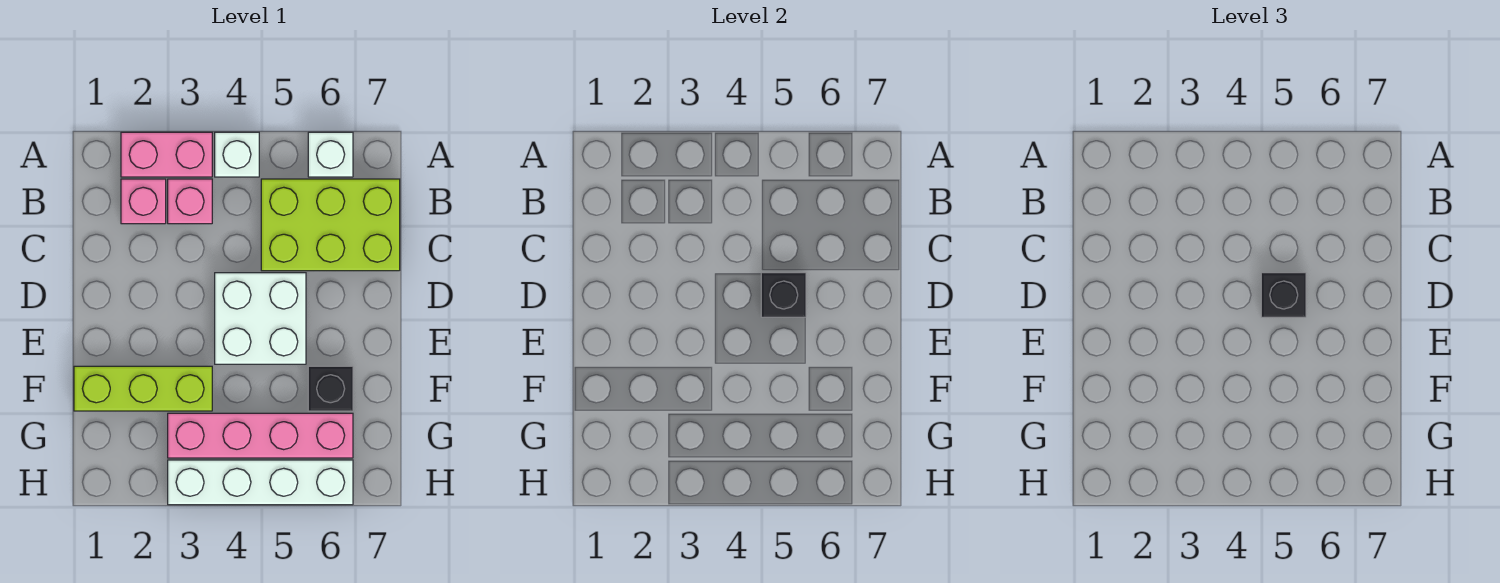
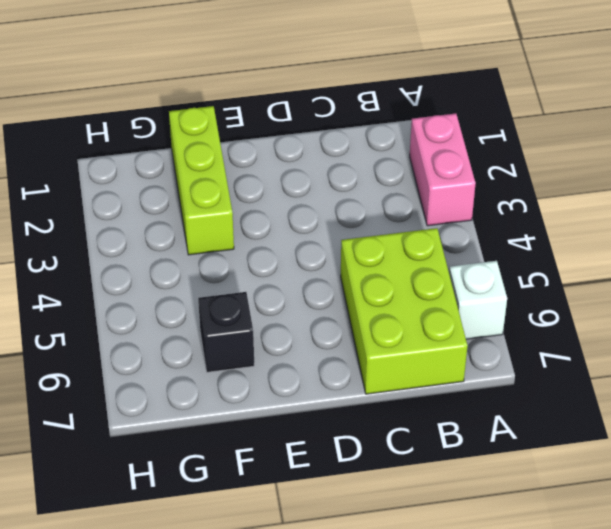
none -> white 1x1 brick [215,132,259,177]
none -> pink 1x1 brick [121,179,166,224]
none -> pink 1x1 brick [168,179,212,224]

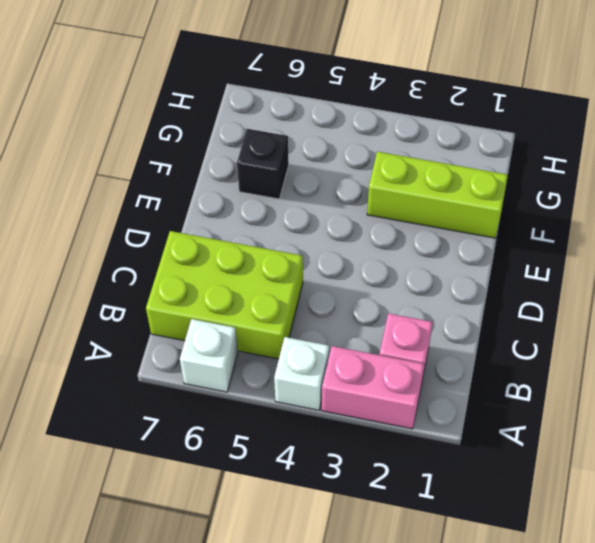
none -> pink 1x1 brick [168,179,212,224]
none -> white 2x2 brick [215,273,306,364]
none -> pink 1x4 brick [168,413,353,458]

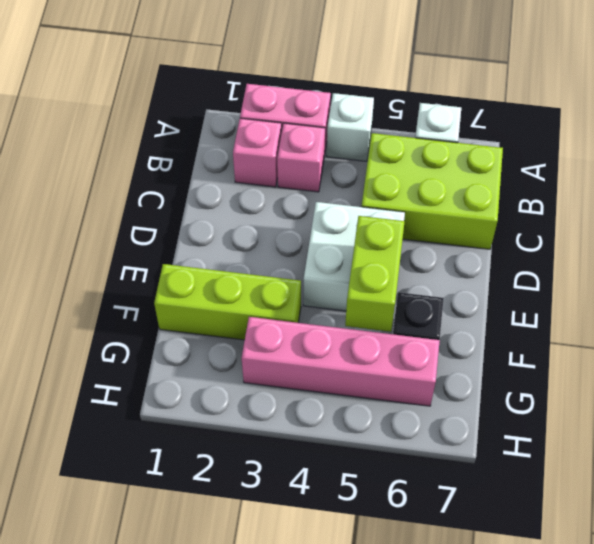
lime 1x2 brick [345,216,405,332] -> none
none -> white 1x4 brick [168,460,353,505]
none -> black 1x1 brick [761,273,806,317]
none -> black 1x1 brick [1261,273,1306,317]

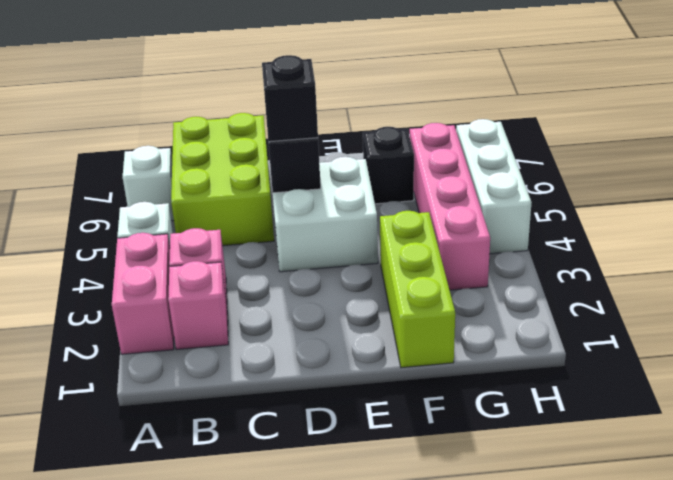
white 1x3 brick [456,119,532,254] -> white 1x4 brick [168,460,353,505]

